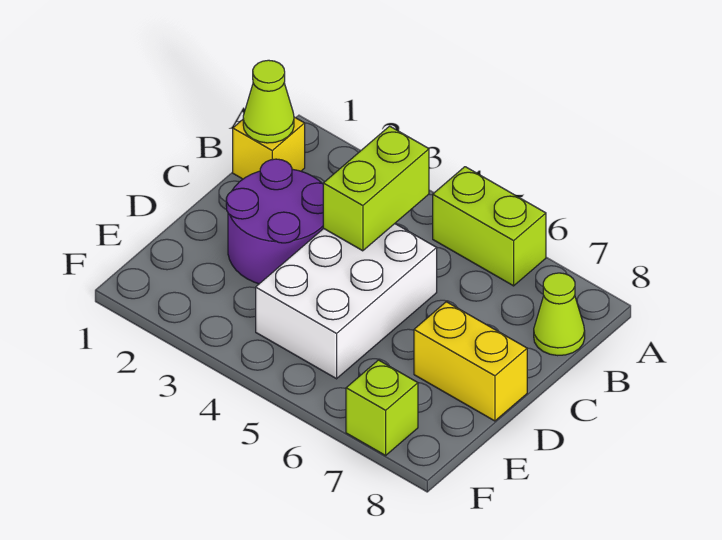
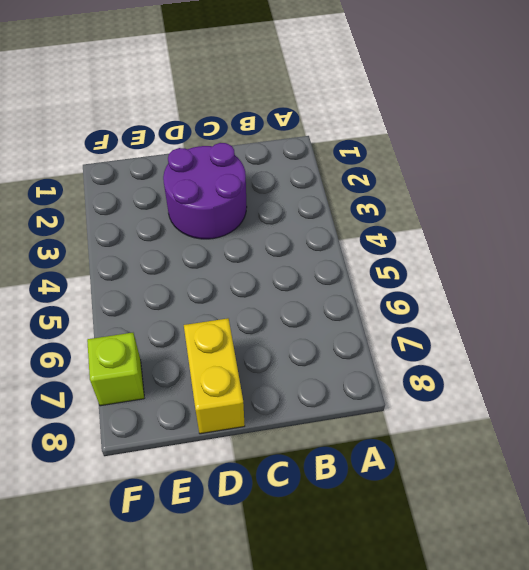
none -> lime 1x2 brick [433,167,546,286]
none -> yellow 1x1 brick [233,117,305,179]

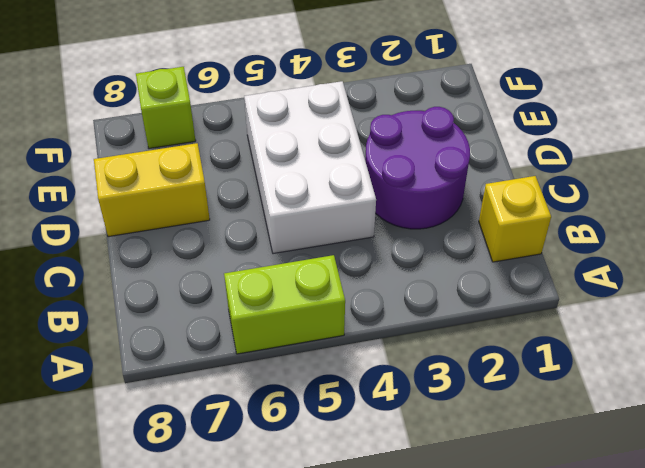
none -> lime 1x1 cone [534,273,585,356]
none -> lime 1x1 cone [243,60,294,143]

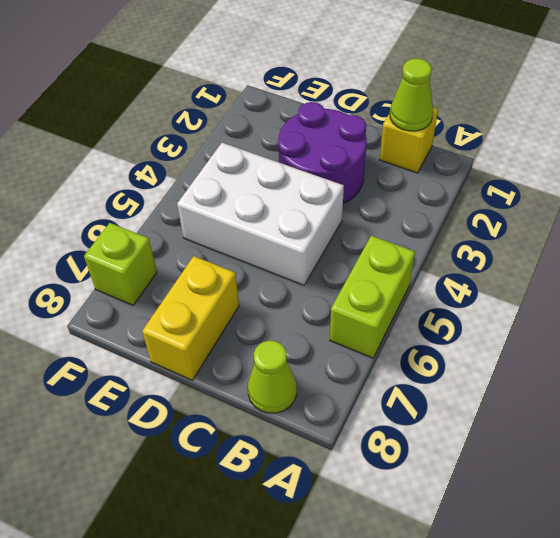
none -> lime 1x2 brick [323,126,429,251]

